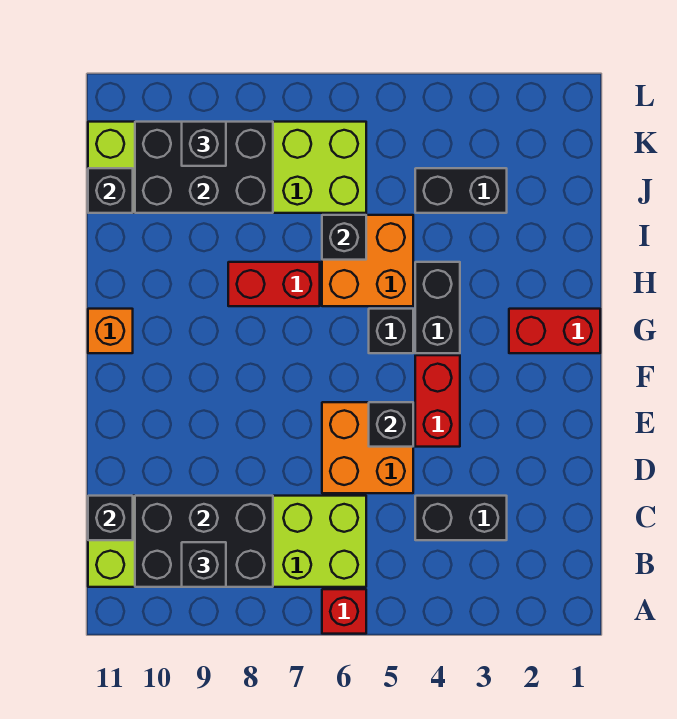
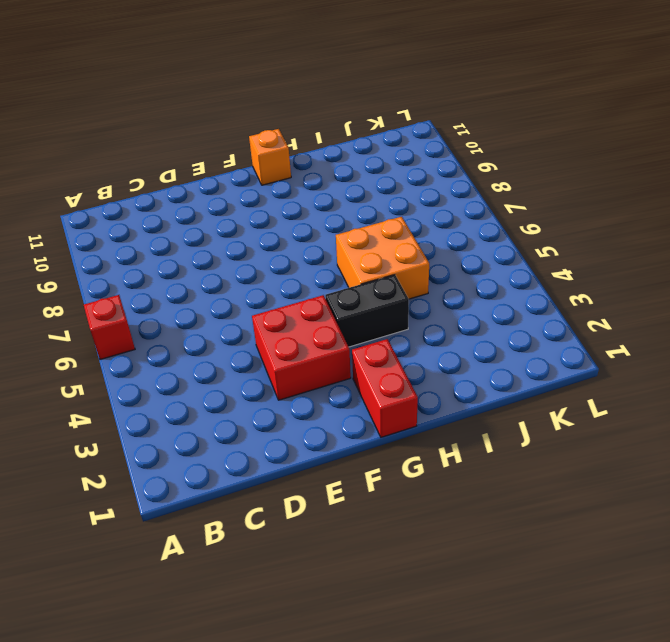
red 2x2 brick [252,295,351,400] -> red 1x2 brick [415,355,460,447]
none -> lime 2x6 brick [88,496,366,587]
none -> black 1x2 brick [415,496,507,540]
none -> orange 2x2 brick [322,402,413,493]

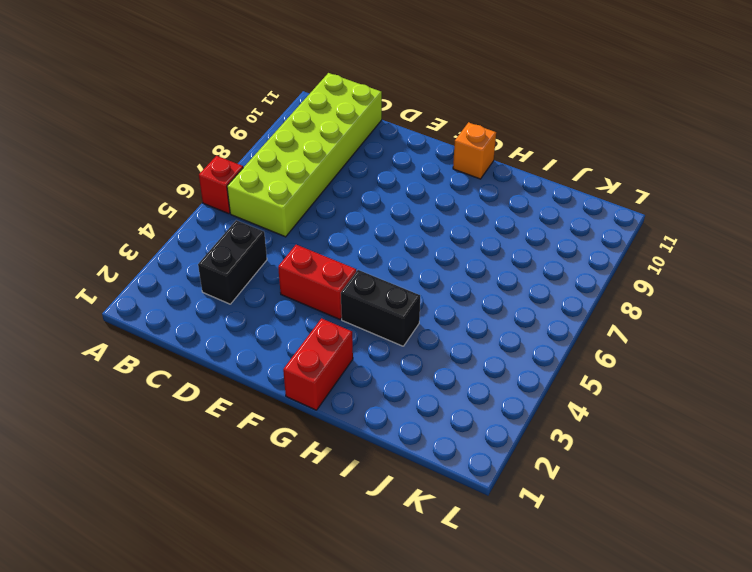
none -> orange 2x2 brick [322,402,413,493]
none -> black 1x1 brick [369,309,413,353]
none -> orange 2x2 brick [322,215,413,306]

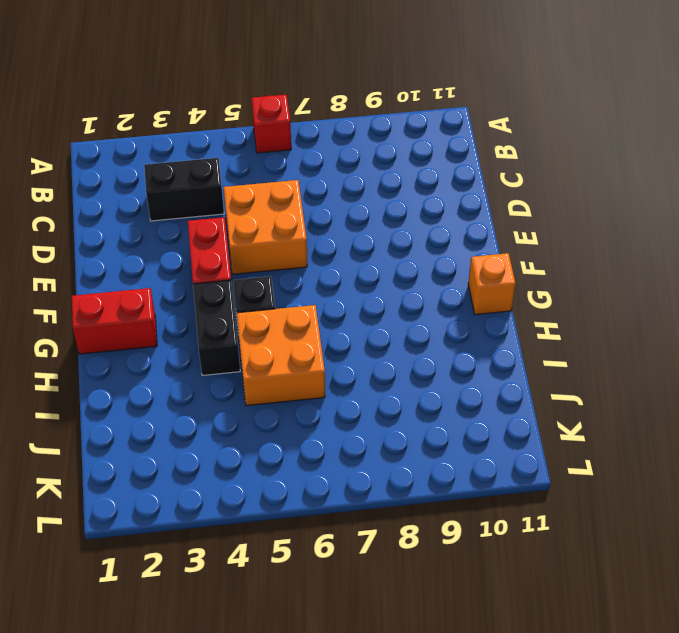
none -> lime 2x6 brick [88,496,366,587]
none -> red 1x2 brick [228,262,320,306]
none -> black 1x2 brick [415,168,507,213]

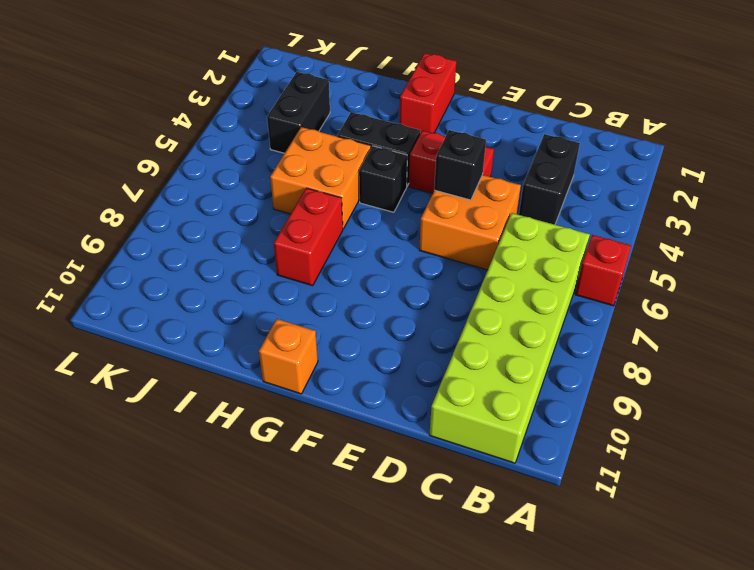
none -> lime 2x6 brick [88,122,366,213]
none -> black 2x3 brick [135,496,273,587]
none -> black 1x1 brick [88,496,133,540]

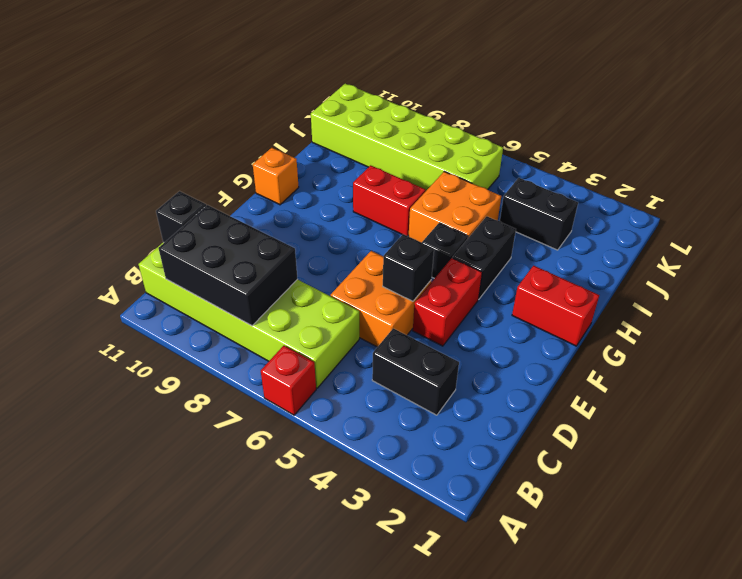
none -> black 1x1 brick [322,215,366,260]
none -> black 2x3 brick [135,122,273,213]
none -> black 1x1 brick [88,168,133,213]

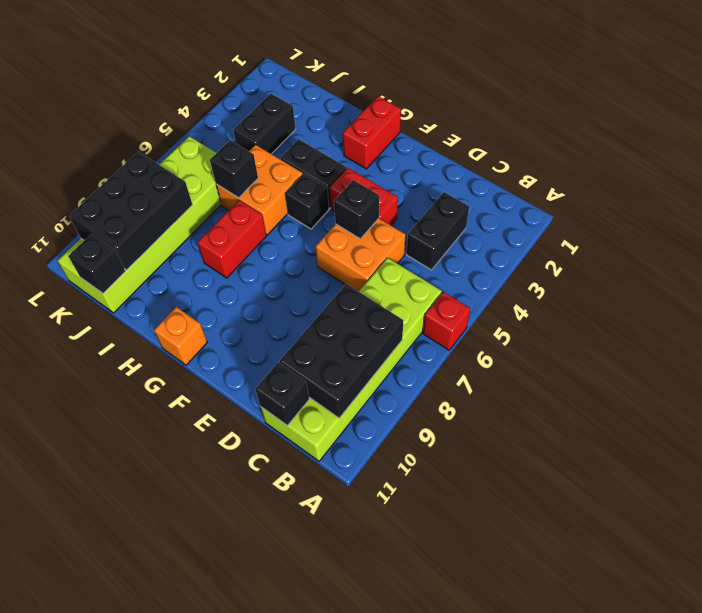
none -> black 1x1 brick [182,542,226,587]
none -> black 1x1 brick [182,122,226,166]

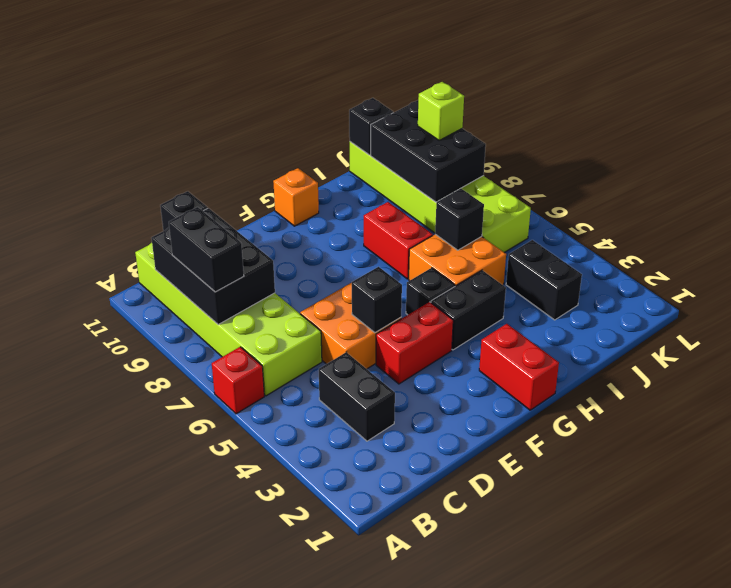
black 1x2 brick [169,207,244,292] -> black 1x1 brick [182,542,226,587]
lime 1x1 brick [418,82,464,140] -> black 1x1 brick [182,122,226,166]

